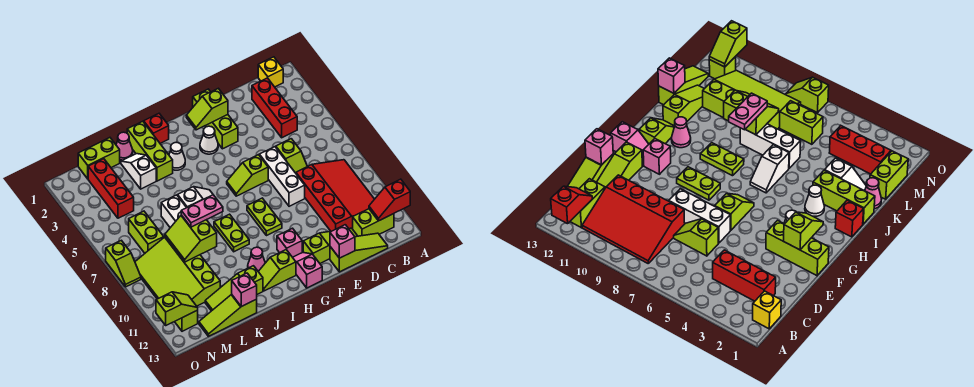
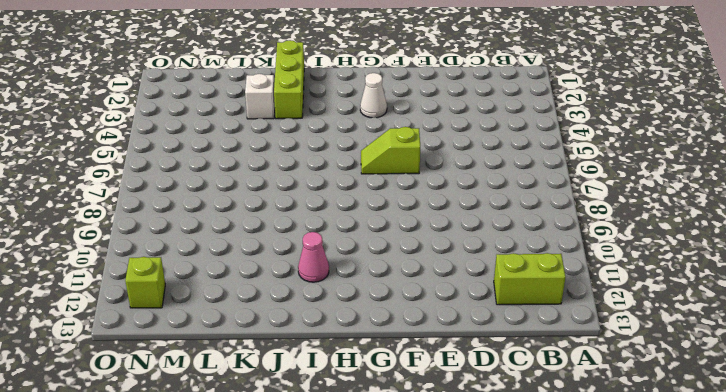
none -> yellow 1x1 brick [258,57,283,87]
none -> red 3x4 slope [296,160,374,231]
none -> red 1x3 brick [252,78,297,138]
none -> lime 1x3 slope [330,233,388,272]

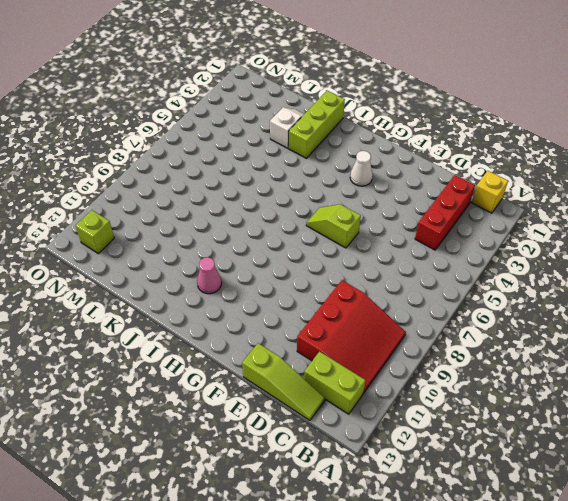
red 3x3 slope [297,280,406,393] -> red 3x4 slope [296,160,374,231]
none -> lime 1x2 slope [276,139,307,173]
none -> lime 1x3 slope [303,228,357,263]
none -> white 1x3 brick [259,147,305,206]
none -> lime 1x3 brick [193,89,238,149]

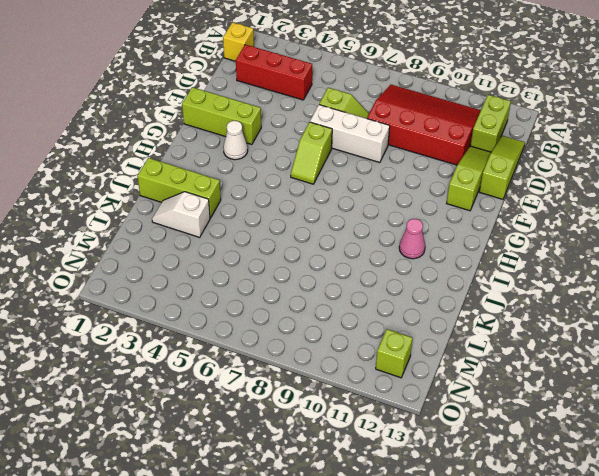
none -> lime 1x2 plate [247,198,282,236]
none -> pink 1x1 brick [277,228,302,257]
none -> pink 1x2 slope [293,252,322,288]
none -> lime 1x2 slope [258,250,296,291]

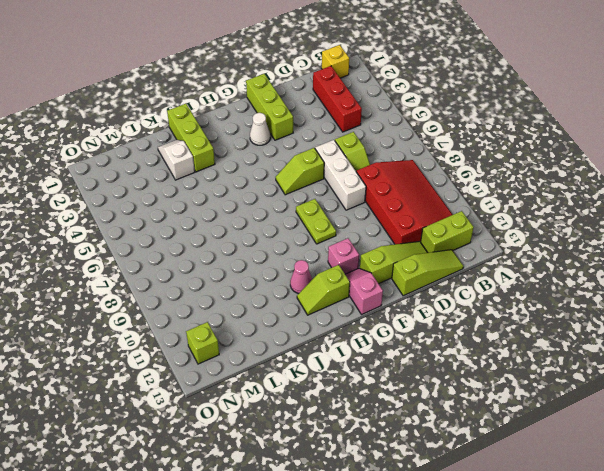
none -> red 1x1 brick [144,114,169,143]
none -> white 1x1 cone [169,142,185,170]
none -> white 1x2 slope [178,187,213,207]
none -> lime 1x2 plate [214,214,249,252]

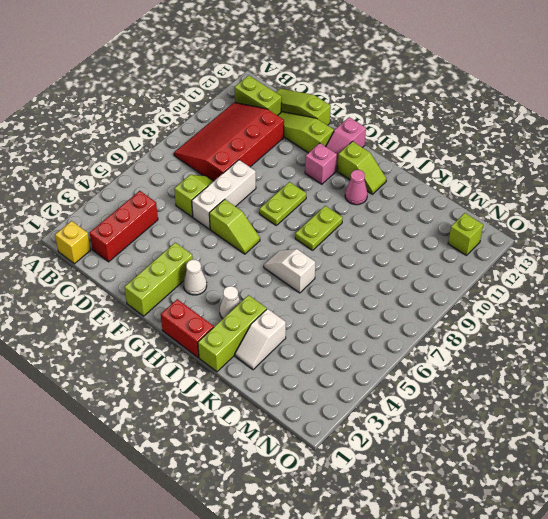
red 1x2 brick [161,299,214,357] -> red 1x1 brick [144,114,169,143]
none -> lime 1x3 slope [205,266,263,311]
none -> pink 1x1 cone [116,132,133,160]
none -> white 1x3 brick [161,195,187,228]
none -> lime 1x3 slope [199,294,257,336]

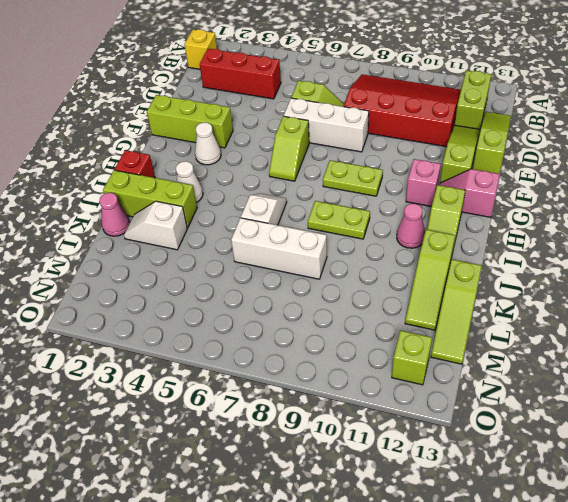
none -> lime 1x2 brick [78,138,120,179]
none -> lime 3x4 slope [135,237,220,306]
none -> red 1x3 brick [88,159,134,218]
none -> lime 1x2 brick [129,211,164,253]

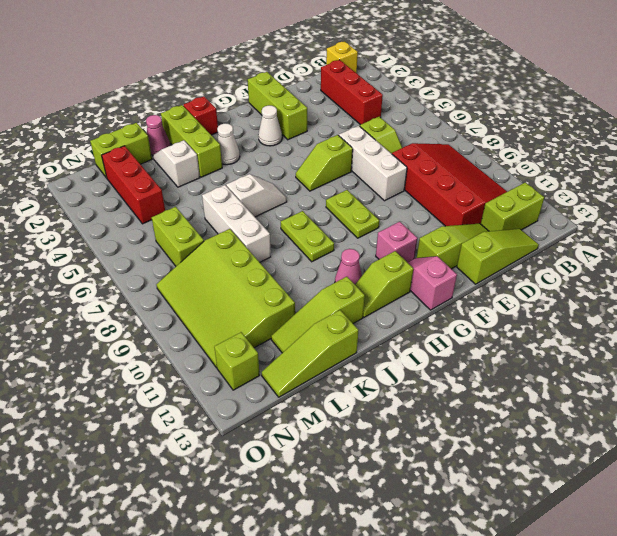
none -> lime 1x2 slope [106,240,141,287]
none -> red 1x2 slope [369,179,410,221]
none -> pink 1x1 brick [330,225,355,258]
none -> lime 1x2 slope [186,88,228,130]

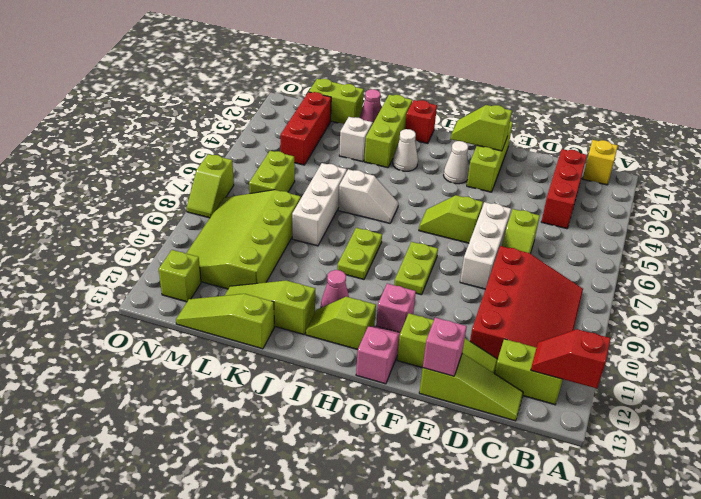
none -> lime 2x2 slope [165,215,217,262]
none -> pink 1x1 brick [232,273,257,307]
none -> lime 1x2 slope [156,292,198,325]
none -> pink 1x2 plate [181,195,223,227]

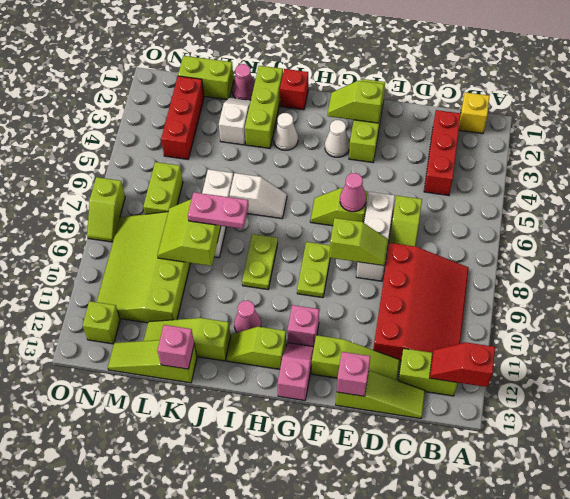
lime 1x2 slope [330,218,388,266] -> lime 1x2 slope moved to [156,292,198,325]
pink 1x1 cone [340,173,366,212] -> none

